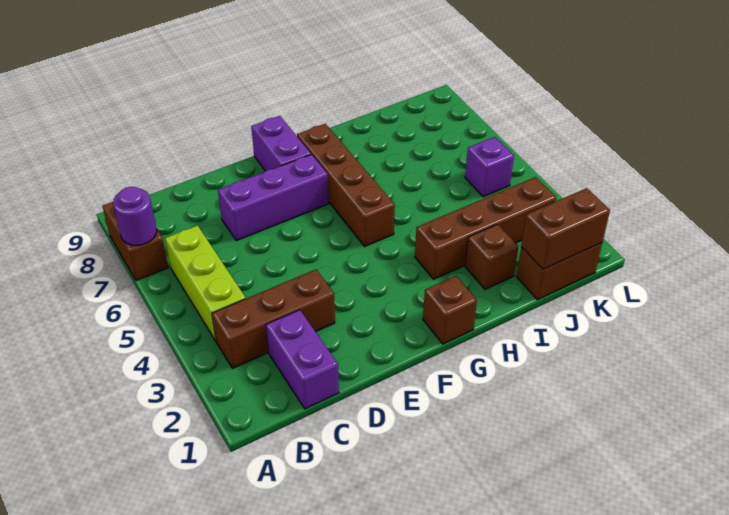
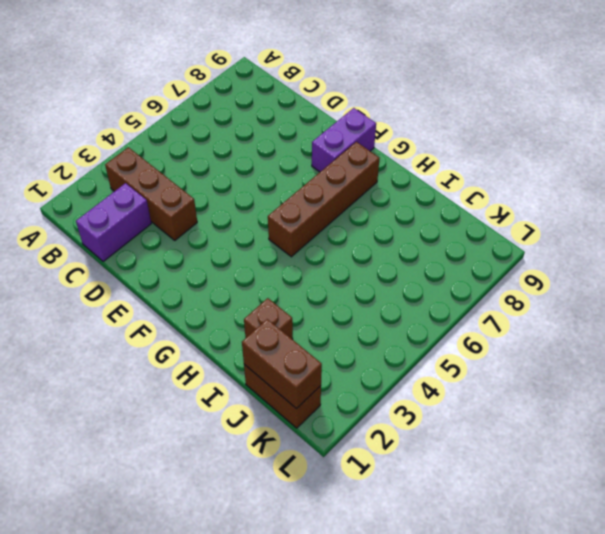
none -> brown 1x2 brick [103,202,168,281]
none -> lime 1x3 brick [165,225,246,341]
none -> purple 1x3 brick [218,154,329,241]

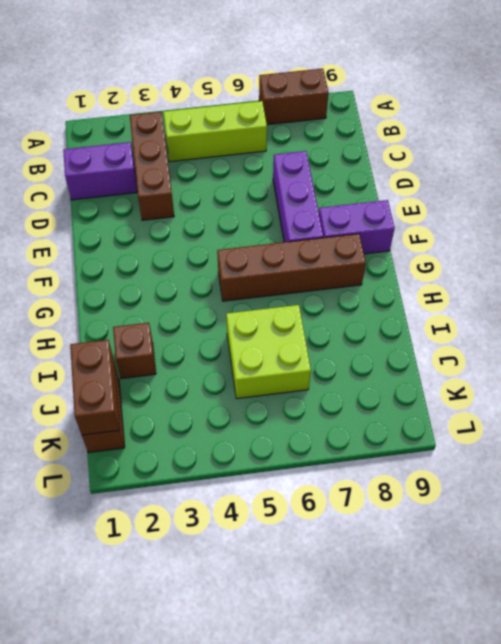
lime 2x2 brick [226,305,311,399] -> none
none -> brown 1x1 brick [423,276,477,344]
none -> brown 1x4 brick [415,177,556,279]
none -> purple 1x1 brick [465,137,514,197]

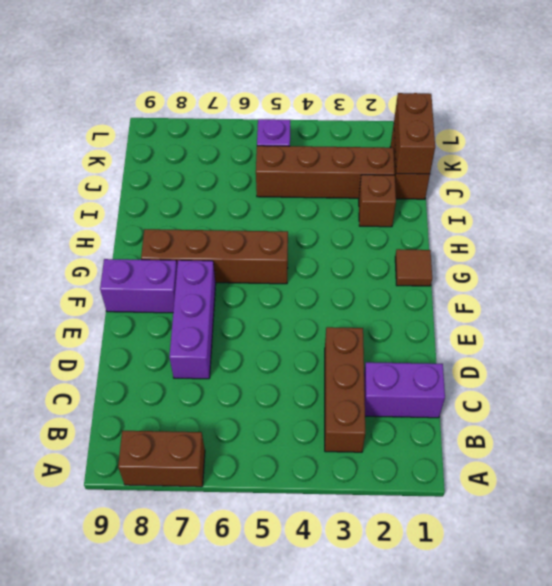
brown 1x1 tile [395,249,432,286] -> brown 1x1 brick [423,276,477,344]
brown 1x4 brick [256,146,395,198] -> brown 1x4 brick turned to [415,177,556,279]
none -> lime 1x3 brick [165,225,246,341]
none -> purple 1x1 round brick [113,187,157,245]

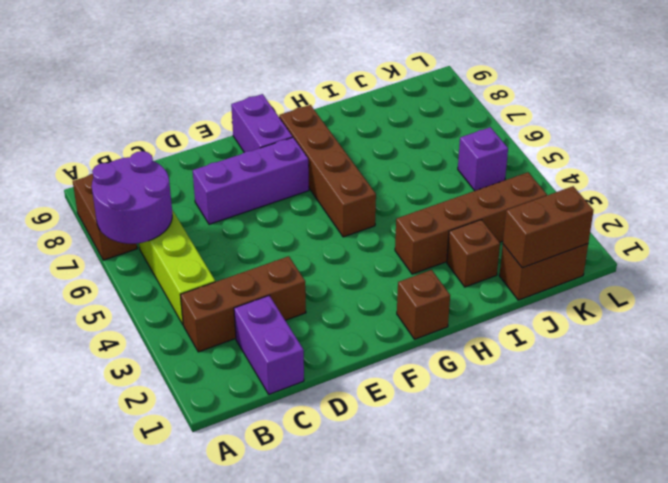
purple 2x2 round brick [92,151,172,244] -> purple 1x1 round brick [113,187,157,245]

